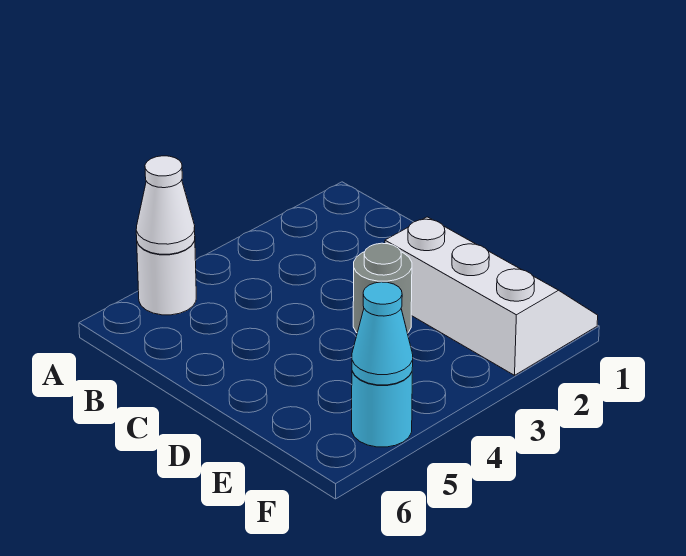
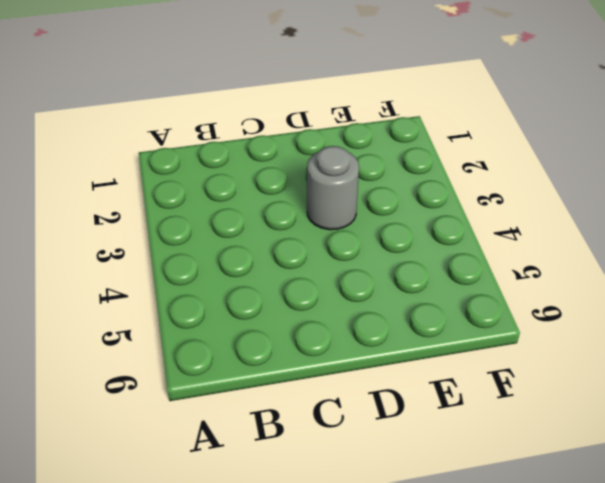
none -> white 1x1 round brick [137,241,196,315]
none -> white 2x3 slope [385,217,598,375]

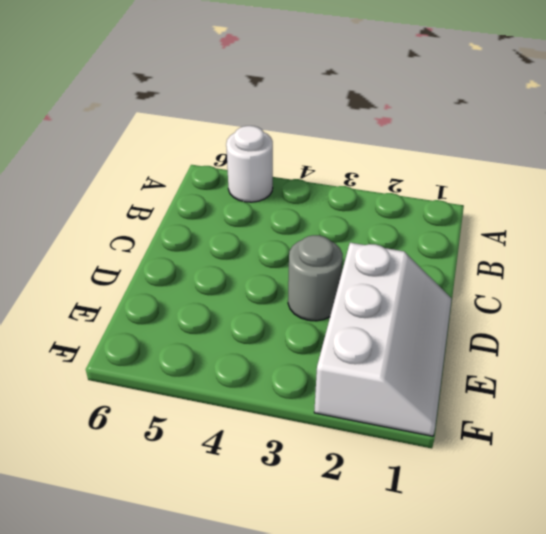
none -> cyan 1x1 round brick [352,371,412,447]
none -> white 1x1 cone [136,156,195,254]

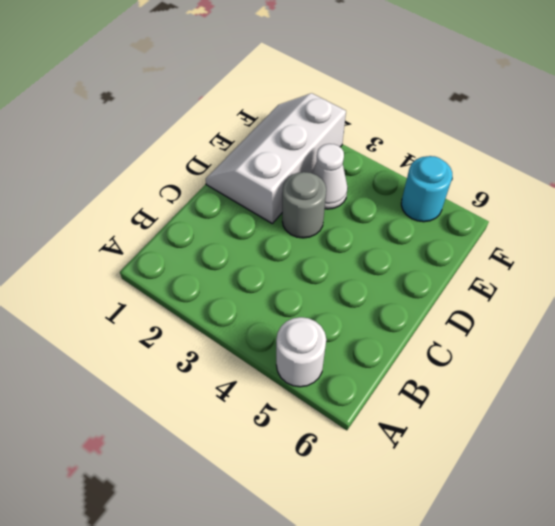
white 1x1 cone [312,144,348,209] -> white 1x1 cone moved to [136,156,195,254]
none -> cyan 1x1 cone [352,282,413,385]

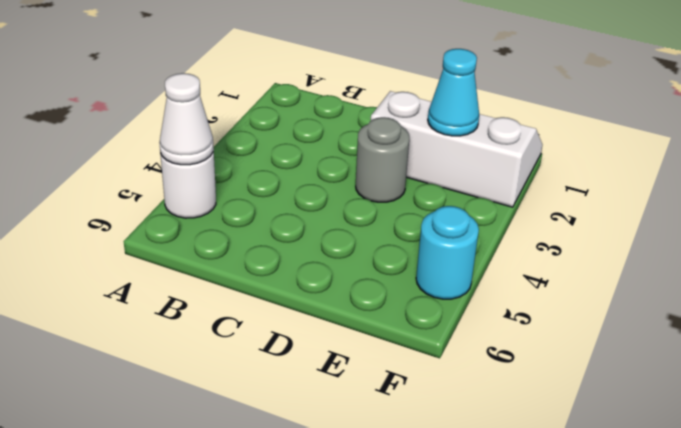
cyan 1x1 cone [428,49,479,136] -> cyan 1x1 cone moved to [352,282,413,385]

